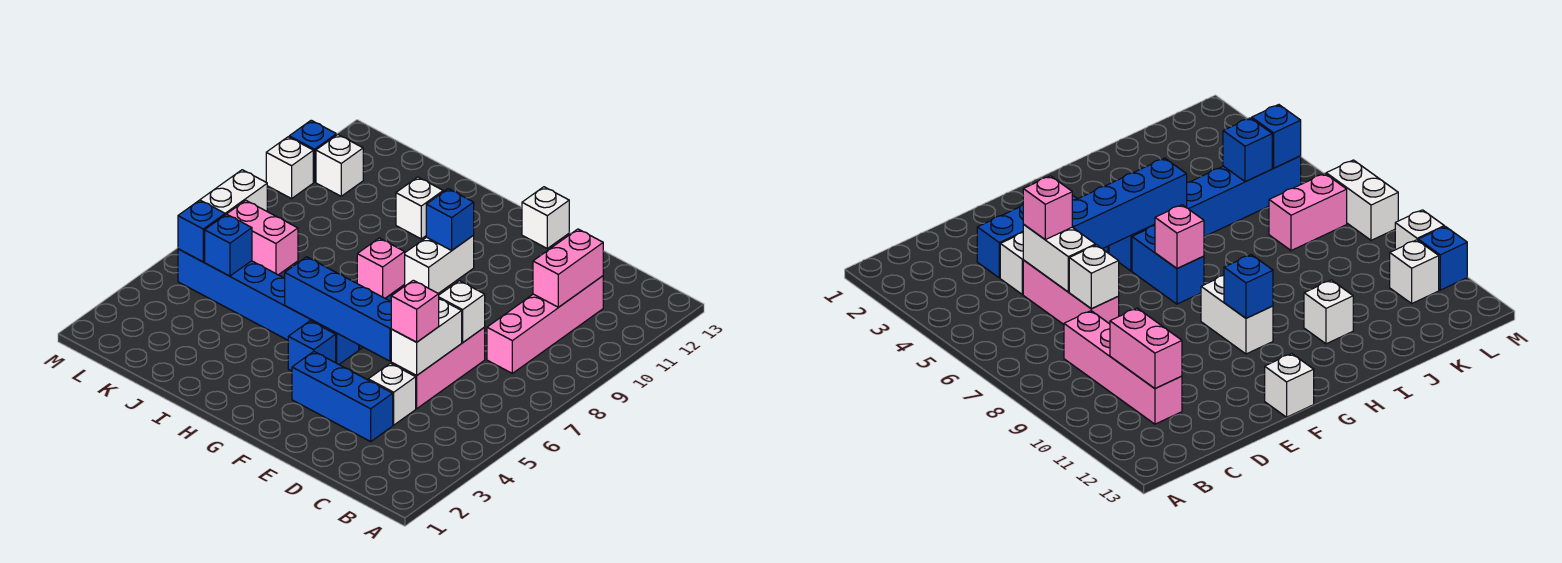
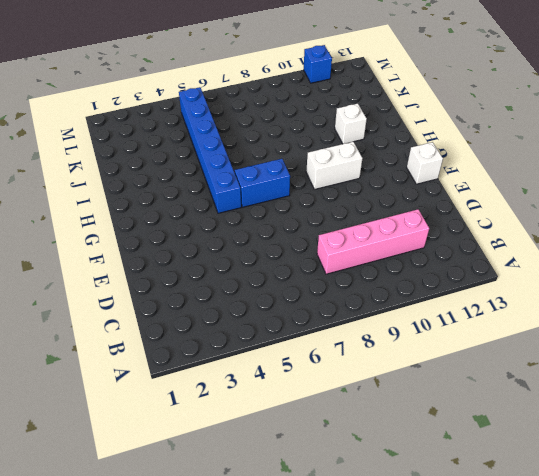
none -> blue 1x3 brick [292,352,393,441]
none -> white 1x1 brick [368,363,416,425]
none -> pink 1x3 brick [391,328,485,409]

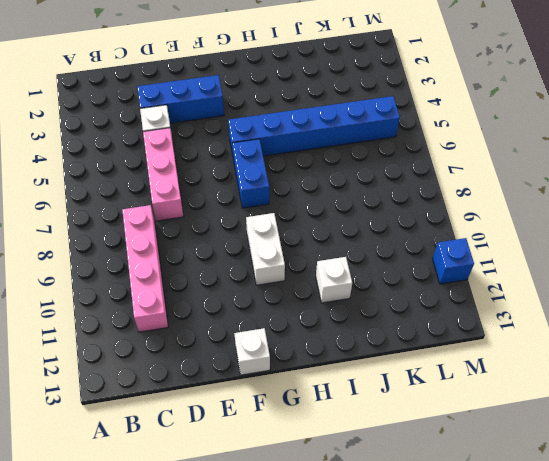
none -> blue 1x1 brick [288,321,336,371]
none -> pink 1x2 brick [227,200,298,275]
none -> white 1x1 brick [316,135,363,196]

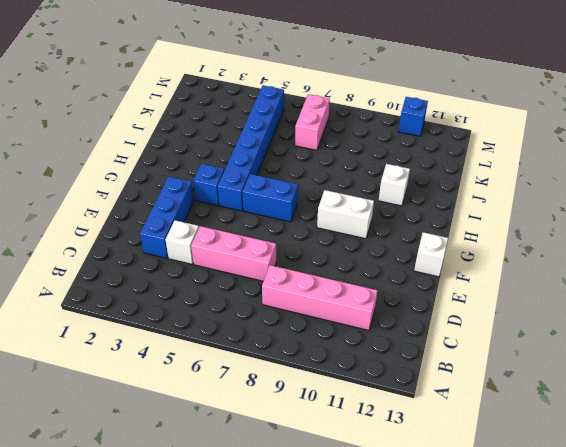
none -> white 1x1 brick [316,135,363,196]
none -> white 1x2 brick [200,170,267,215]
none -> white 1x1 brick [266,137,313,199]

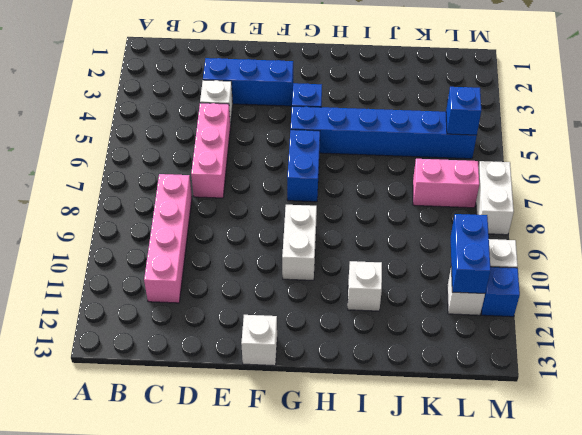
blue 1x2 brick [450,214,491,293] -> none
none -> pink 1x2 brick [533,229,603,307]
none -> white 1x2 brick [391,299,462,375]
none -> white 1x1 brick [439,281,485,342]

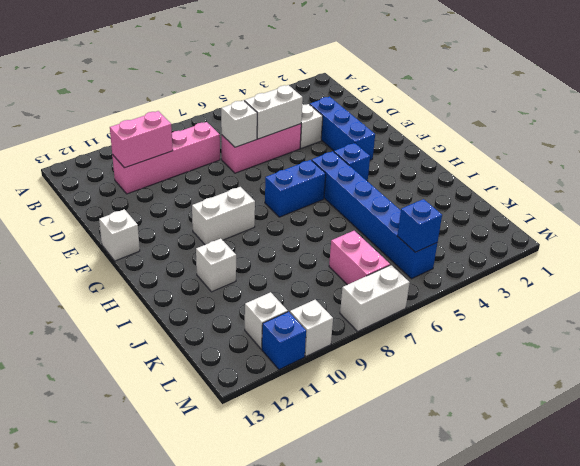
none -> blue 1x4 brick [285,257,391,361]
none -> pink 1x1 brick [357,238,405,298]
none -> blue 1x1 brick [426,189,474,250]

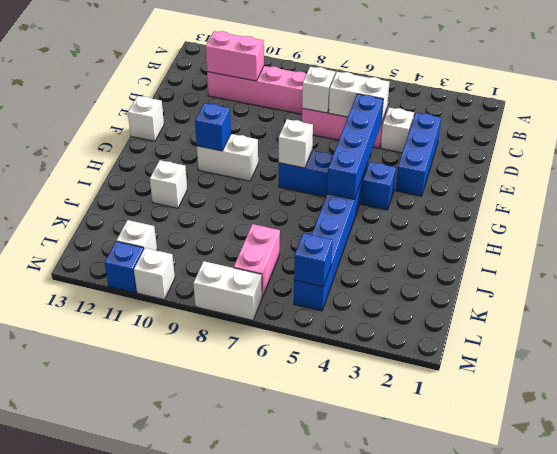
white 1x1 brick [279,119,313,168] -> pink 1x1 brick [357,238,405,298]
none -> blue 1x1 brick [205,214,252,276]
none -> pink 1x1 brick [391,280,439,342]

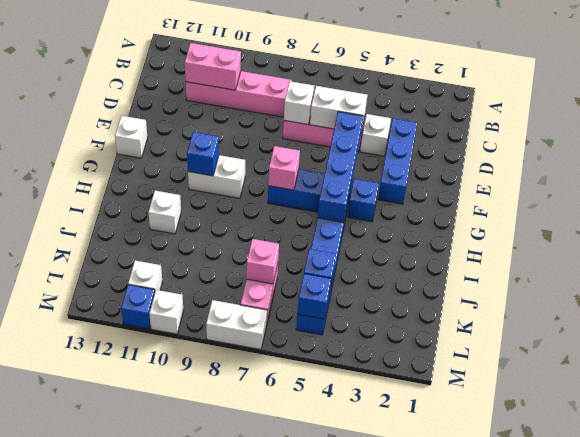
pink 1x1 brick [246,239,279,284] -> pink 1x1 brick moved to [391,280,439,342]

